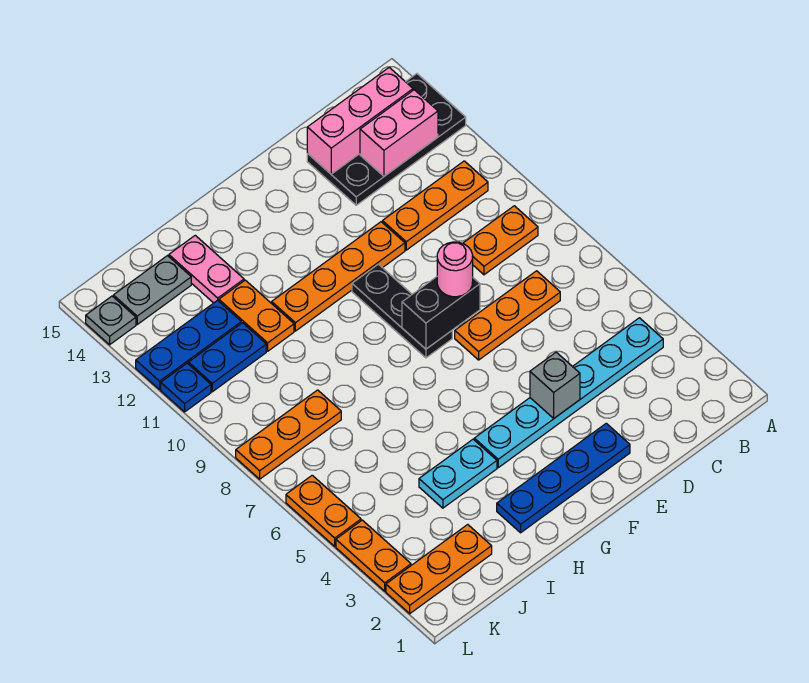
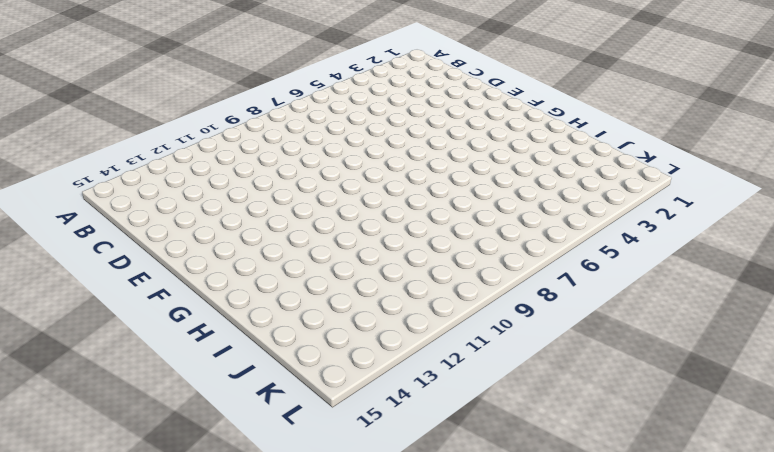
none -> black 2x4 plate [307,74,466,205]
none -> cyan 1x6 plate [474,318,663,468]
none -> orange 1x2 plate [463,206,538,275]

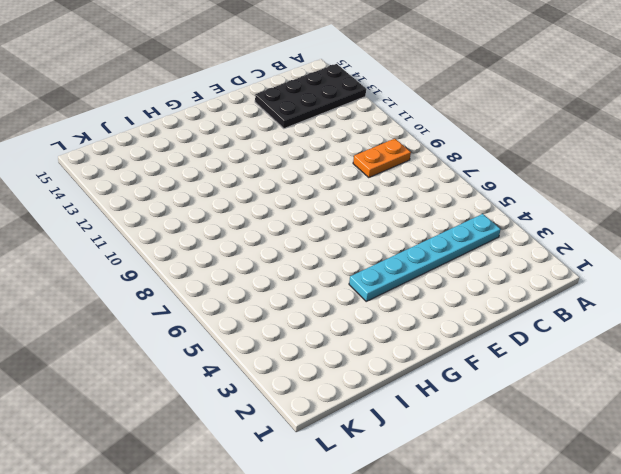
none -> orange 1x3 plate [382,161,488,250]
none -> orange 1x3 plate [455,271,560,360]
none -> blue 1x4 plate [497,423,630,533]

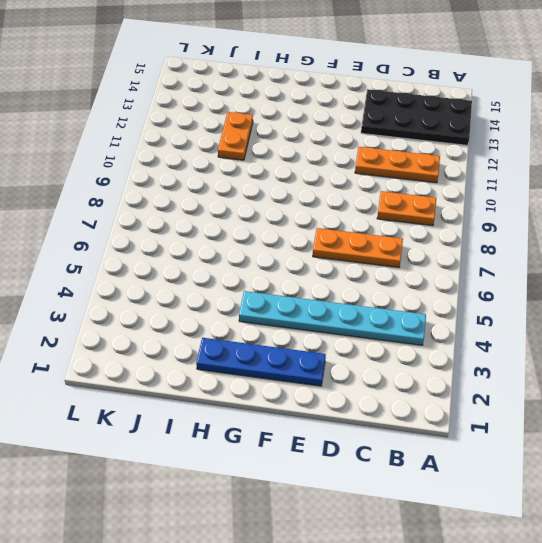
none -> orange 1x4 plate [272,222,405,331]
none -> black 1x3 plate [352,264,452,358]
none -> cyan 1x2 plate [419,439,497,508]

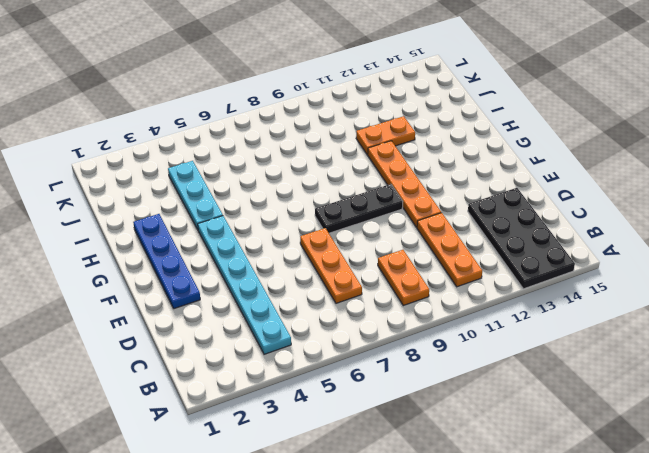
cyan 1x3 plate [168,161,223,229] -> cyan 1x2 plate [419,439,497,508]
none -> pink 1x2 plate [169,235,244,303]
none -> orange 1x3 plate [386,525,492,614]
none -> orange 1x3 plate [236,390,341,479]

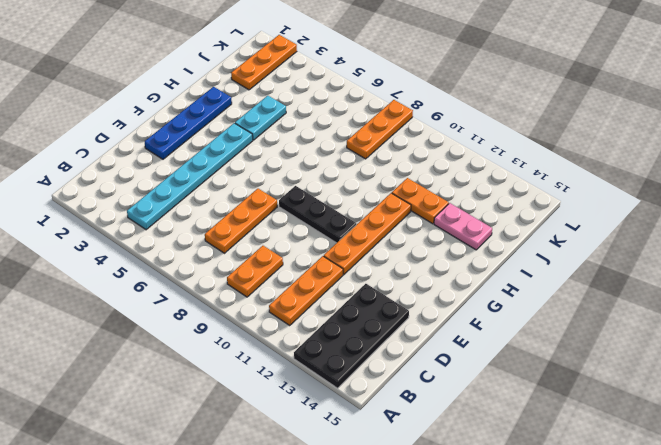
none -> blue 1x2 plate [188,323,266,392]
none -> blue 1x3 plate [136,300,241,389]
none -> grey 1x2 plate [113,256,191,324]

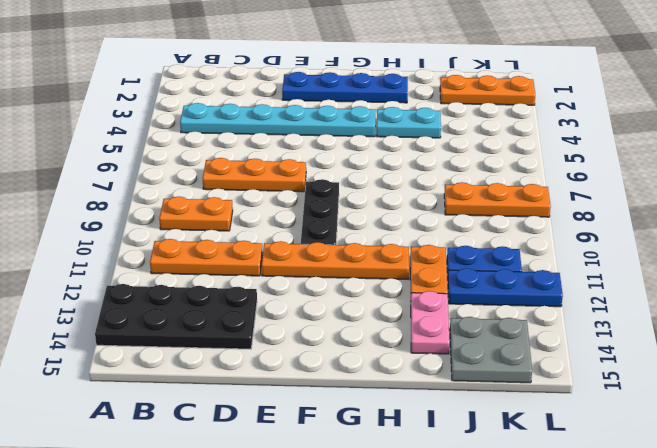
grey 2x2 plate [450,317,532,383] -> grey 1x2 plate [113,256,191,324]
none -> orange 1x2 plate [336,520,411,591]
none -> orange 1x2 plate [286,475,361,546]
none -> blue 1x1 plate [161,363,211,412]

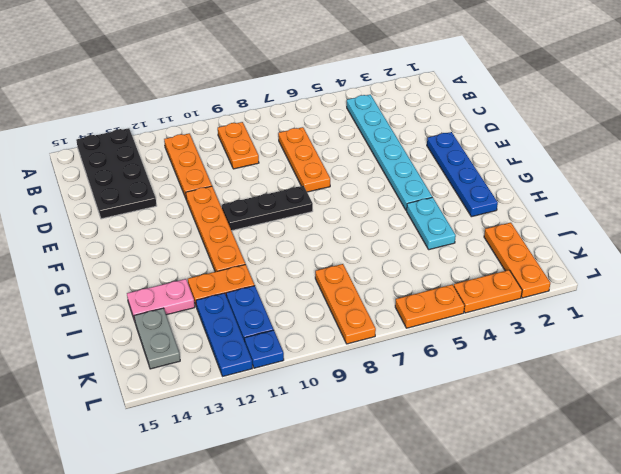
none -> grey 1x1 plate [86,296,136,345]
none -> pink 1x2 brick [360,90,438,176]
none -> pink 1x3 brick [307,68,413,174]

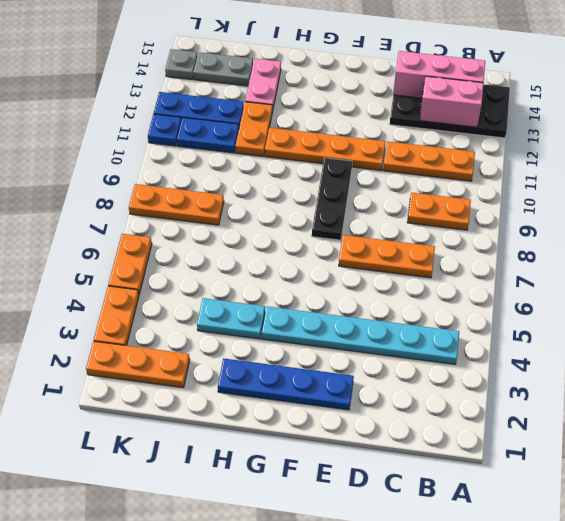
none -> grey 1x1 brick [530,352,580,418]
none -> black 1x2 brick [402,277,480,349]
none -> pink 1x1 round brick [437,242,473,297]

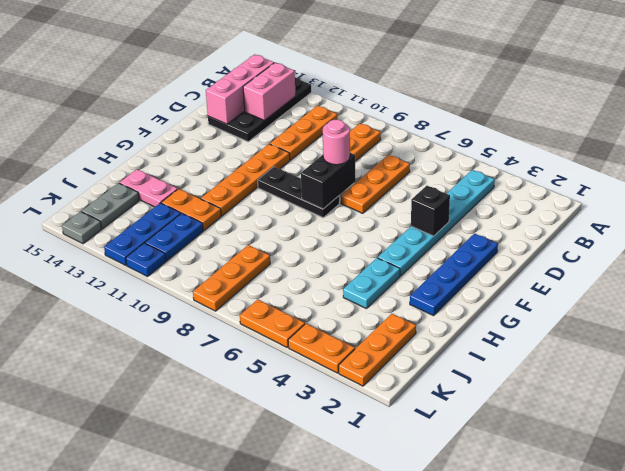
black 1x1 brick [411,186,450,236] -> grey 1x1 brick [530,352,580,418]

